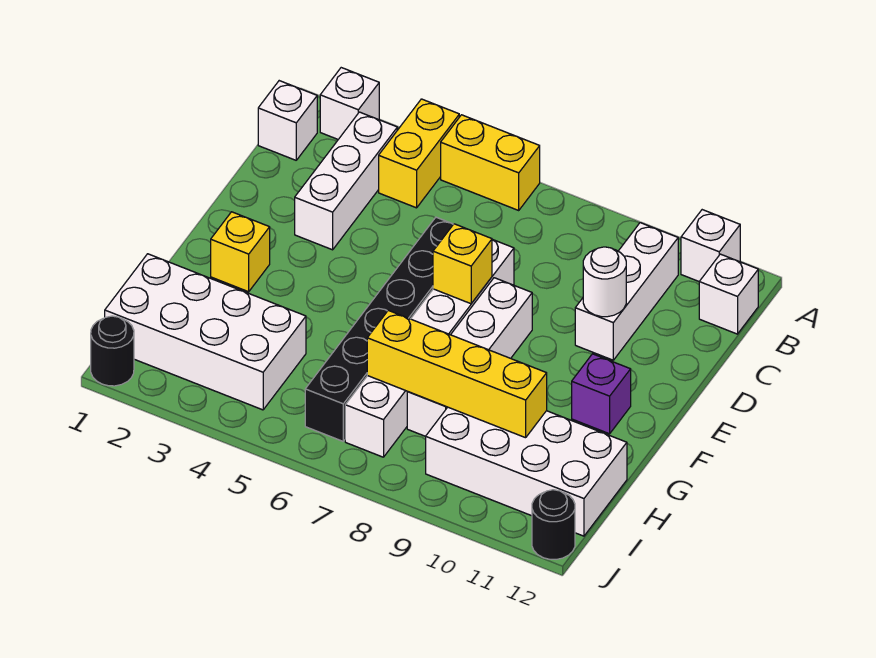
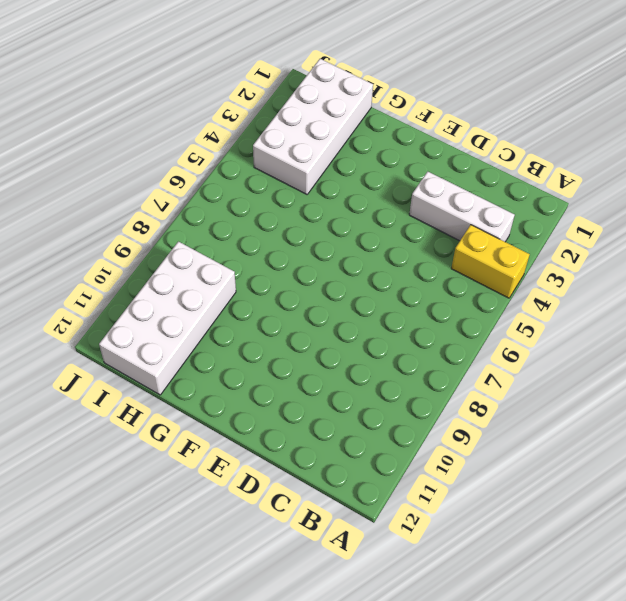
none -> white 1x1 brick [320,68,379,139]
none -> yellow 1x2 brick [441,115,540,210]
none -> white 1x1 brick [681,210,740,281]

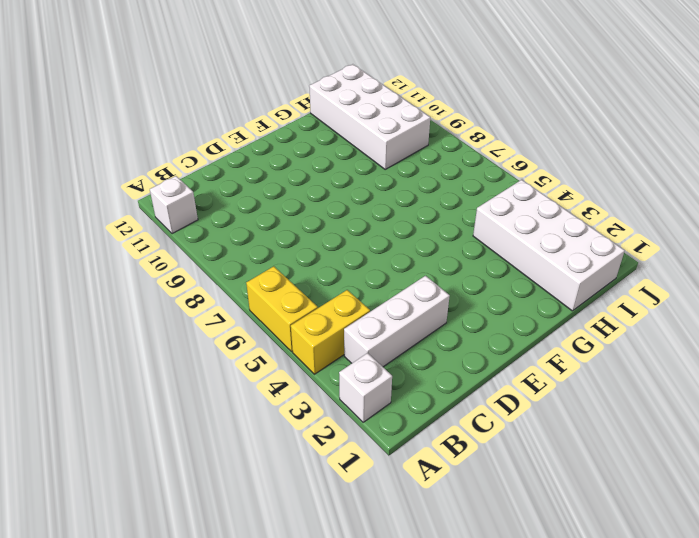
none -> white 1x1 brick [258,81,317,160]
none -> white 1x3 brick [575,223,678,360]
none -> white 1x1 brick [699,254,758,334]

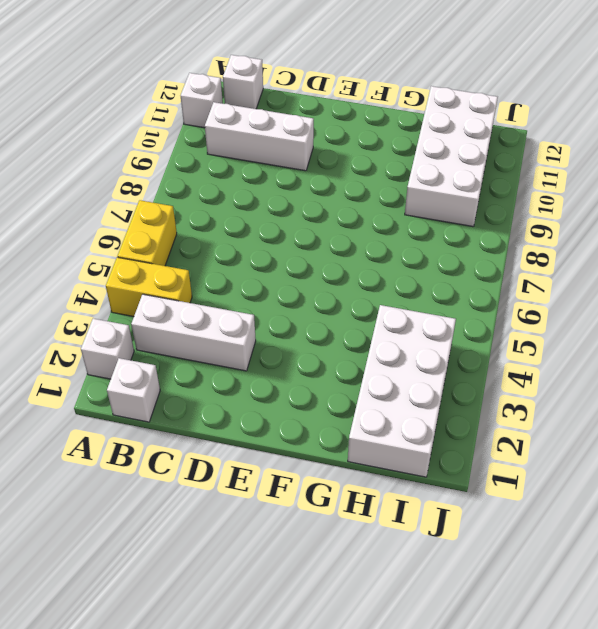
none -> black 1x6 brick [305,217,453,441]
none -> white 1x6 brick [345,240,514,457]
none -> white 1x4 brick [407,278,532,436]

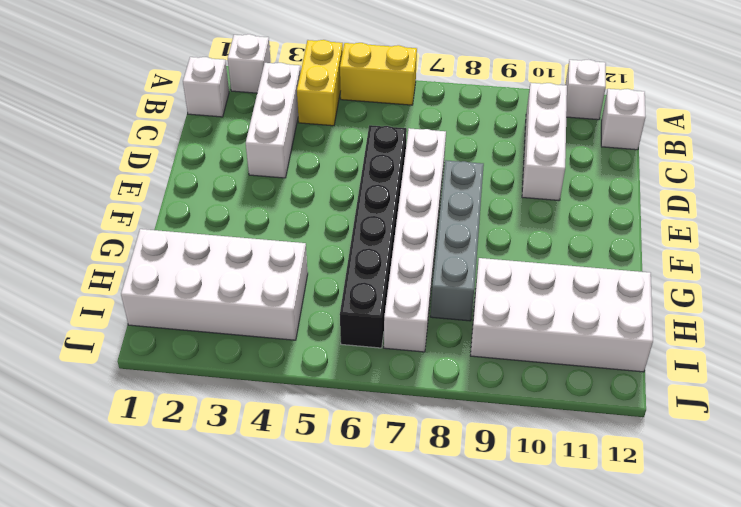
grey 1x4 brick [431,160,484,321] -> white 1x4 brick [407,278,532,436]
none -> yellow 1x1 brick [211,212,270,292]
none -> purple 1x1 brick [572,354,631,434]
none -> black 1x1 round brick [91,316,134,386]

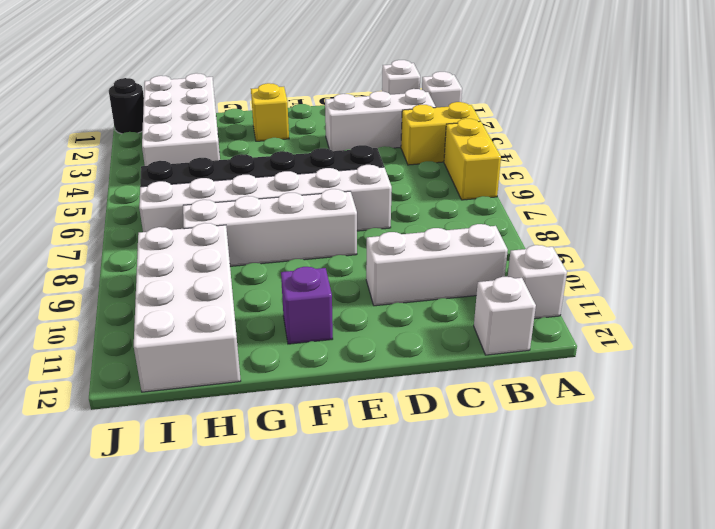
none -> black 1x1 round brick [532,490,575,559]
none -> white 1x1 round brick [583,247,626,317]
none -> yellow 1x1 brick [433,224,492,304]

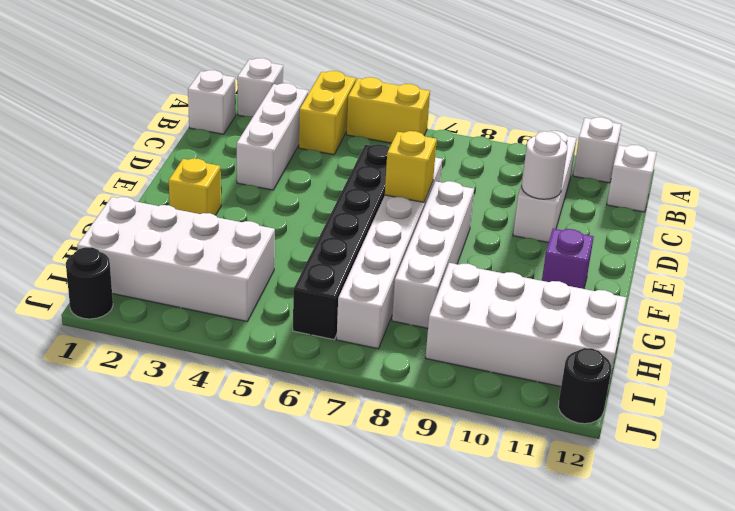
none -> yellow 1x4 brick [367,310,547,438]

